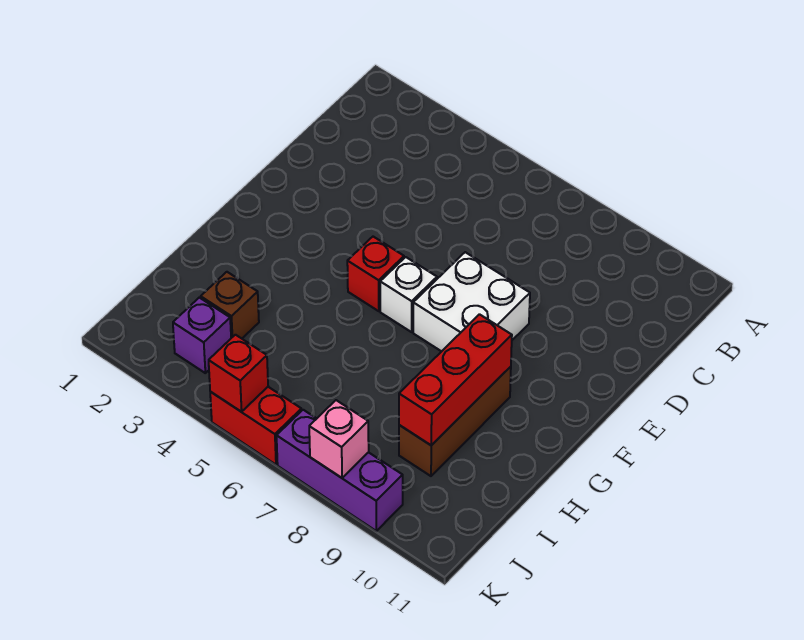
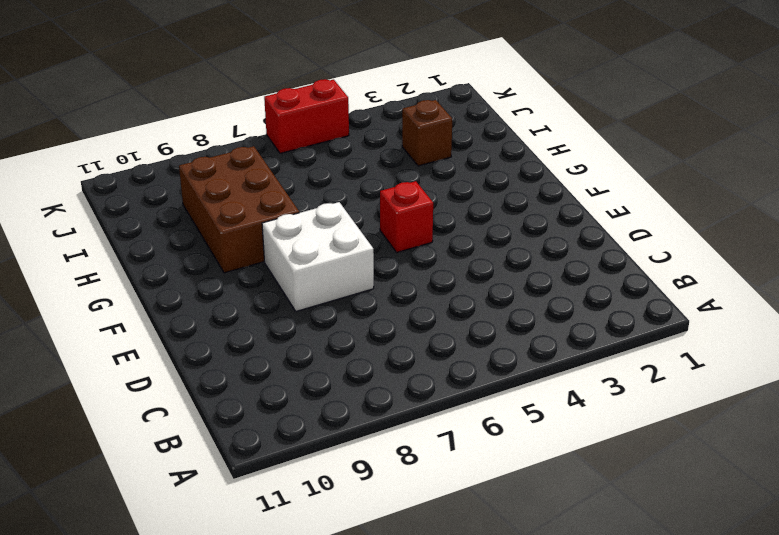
brown 2x3 brick [179,146,300,273] -> brown 1x3 brick [399,367,511,476]
none -> white 1x1 brick [380,257,437,332]
none -> purple 1x1 brick [173,298,231,373]

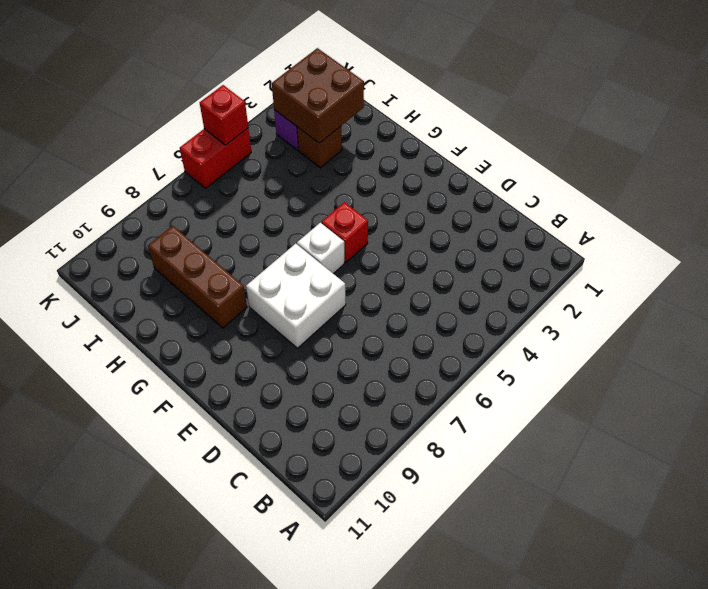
brown 2x2 brick [272,48,364,143] -> none
none -> purple 1x3 brick [277,410,403,531]
none -> red 1x3 brick [399,314,512,445]

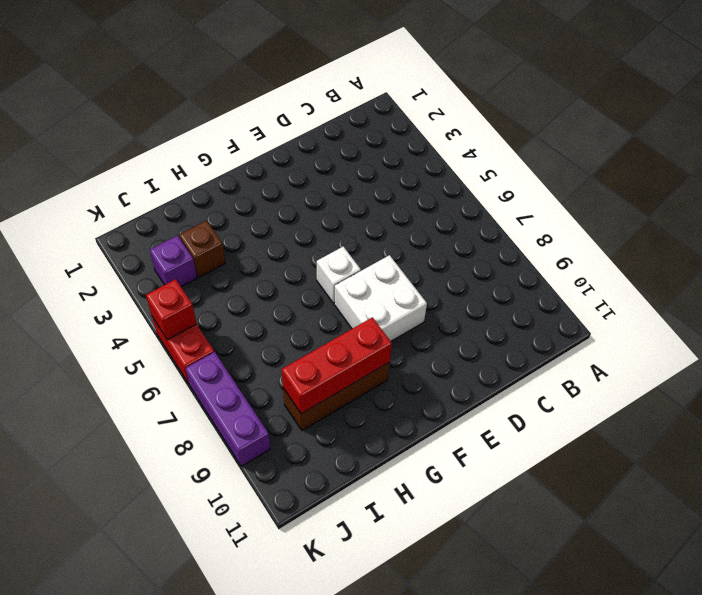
none -> red 1x1 brick [347,237,404,311]
none -> pink 1x1 brick [309,400,369,478]

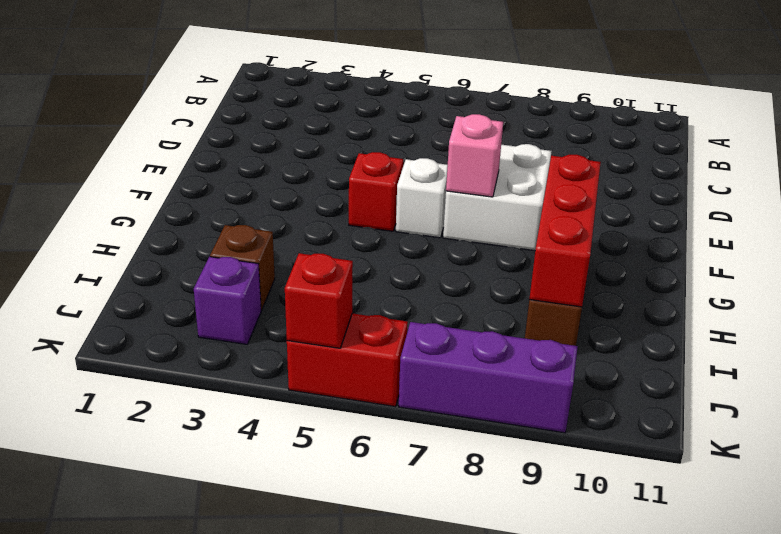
pink 1x1 brick [446,114,503,197] -> pink 1x1 brick moved to [309,400,369,478]

